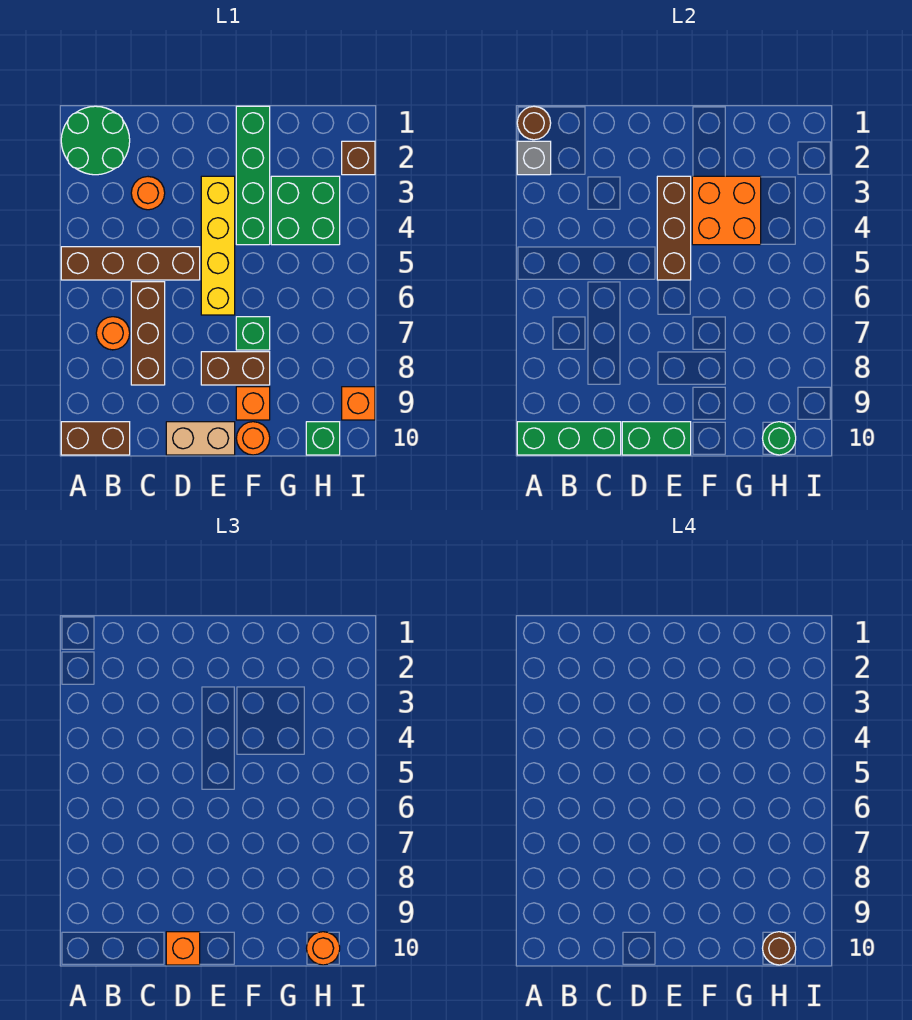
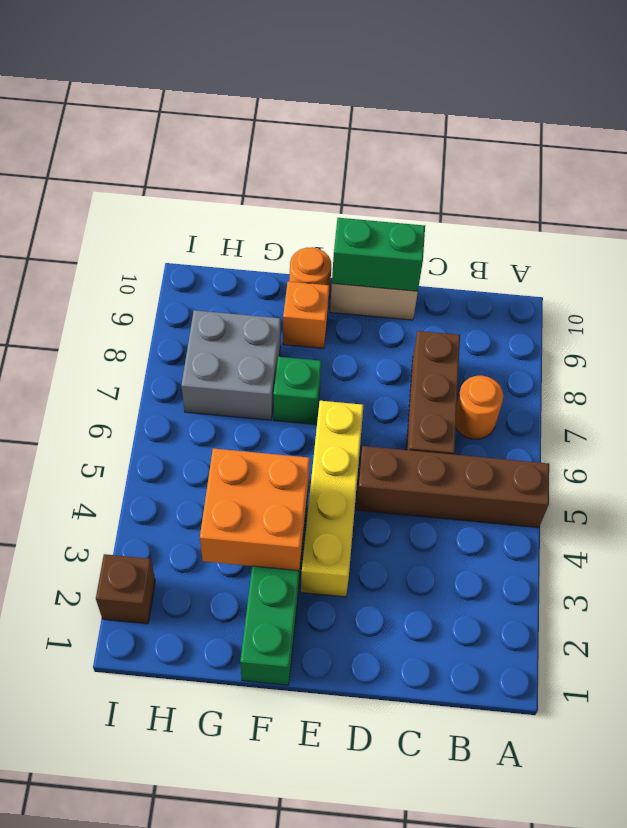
grey 2x2 brick [181,310,281,420] -> none
none -> green 2x2 round brick [61,106,130,175]
none -> brown 1x2 brick [61,422,130,455]
none -> orange 1x1 round brick [131,177,165,210]

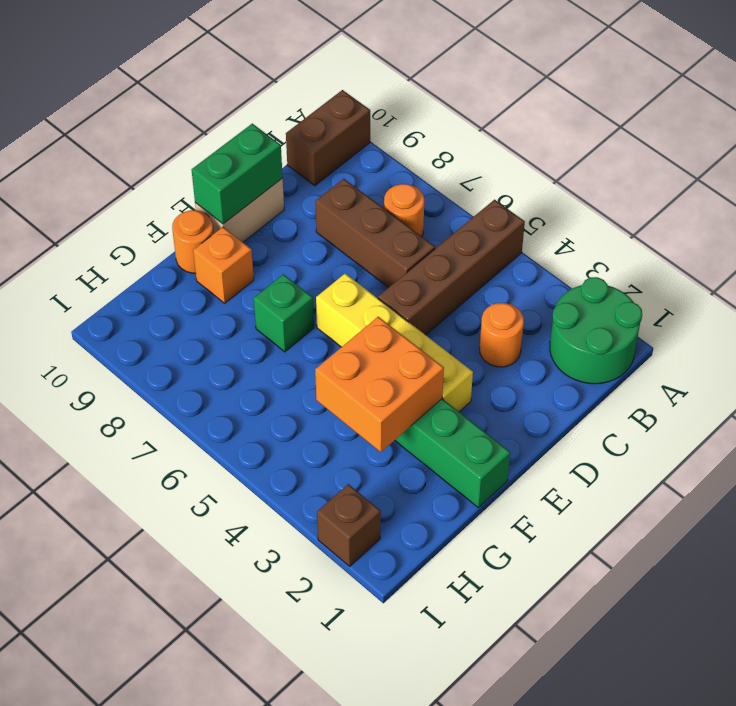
none -> brown 1x2 brick [201,352,270,385]
none -> green 2x2 brick [271,176,340,245]
none -> green 1x1 brick [306,422,340,455]

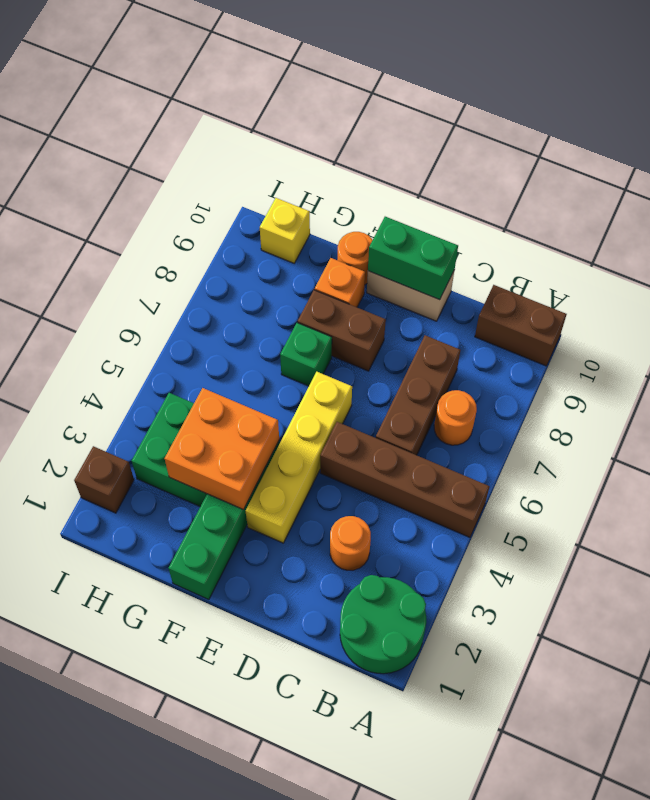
yellow 1x1 brick [260,198,310,263] -> green 1x1 brick [306,422,340,455]
none -> orange 1x1 brick [342,387,375,420]
none -> brown 1x1 round brick [517,106,551,140]
none -> grey 1x1 brick [517,141,551,175]

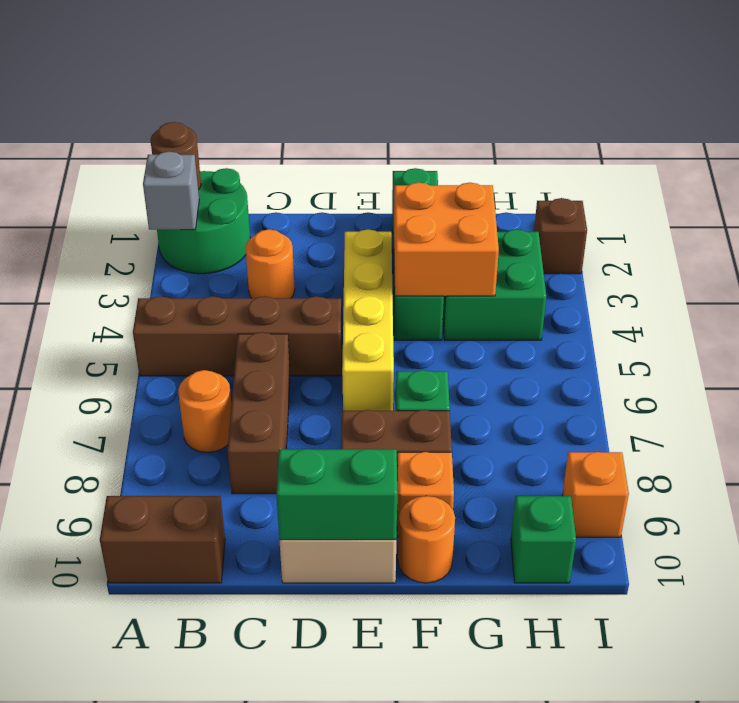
none -> green 1x3 brick [517,422,621,455]
none -> brown 1x3 brick [657,176,691,280]
none -> green 1x1 round brick [763,422,796,455]

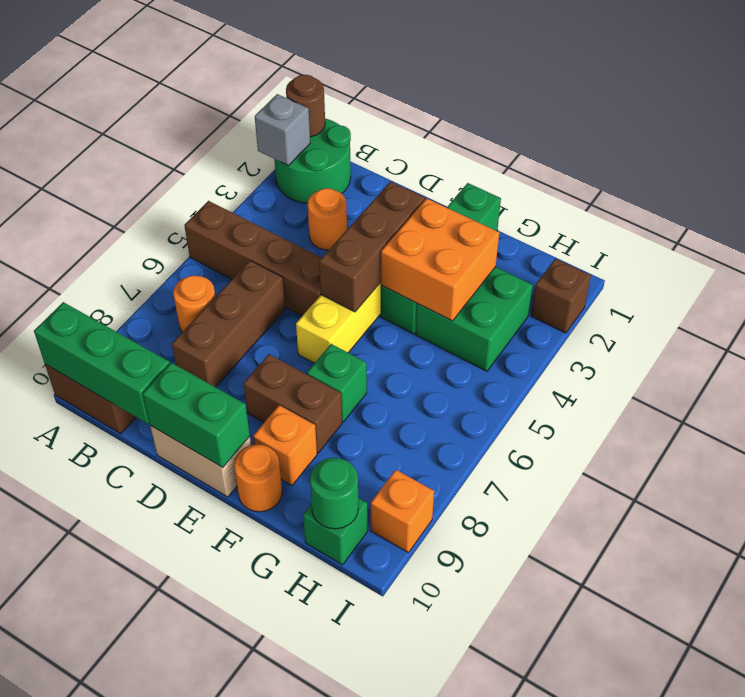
none -> orange 1x1 brick [166,932,200,965]
none -> orange 1x1 round brick [307,932,340,965]
none -> brown 1x1 round brick [763,932,796,965]

